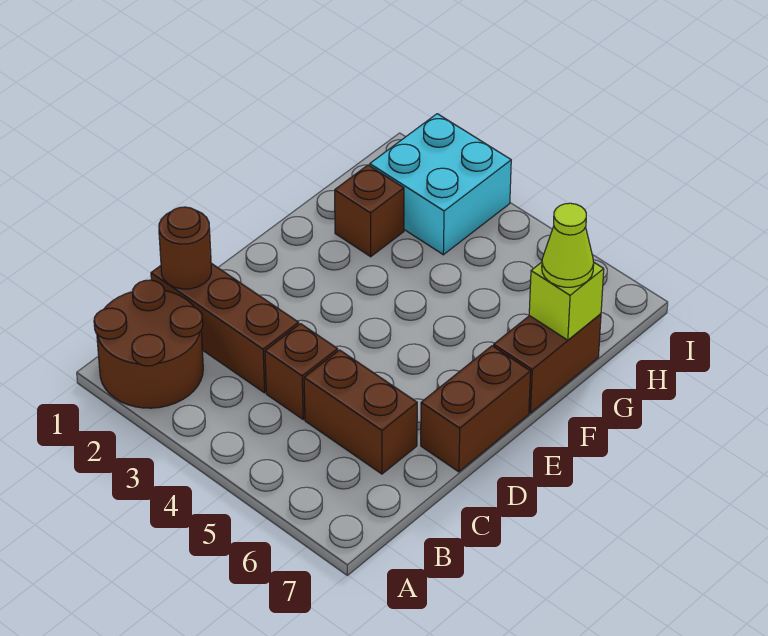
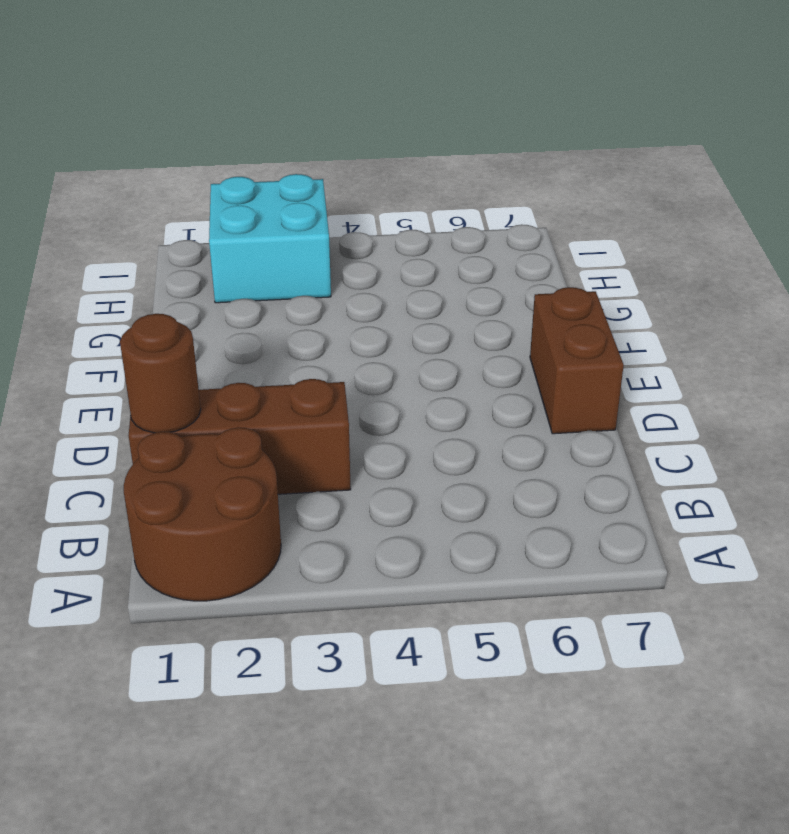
none -> brown 1x1 brick [265,324,338,419]
none -> brown 1x2 brick [304,350,417,474]

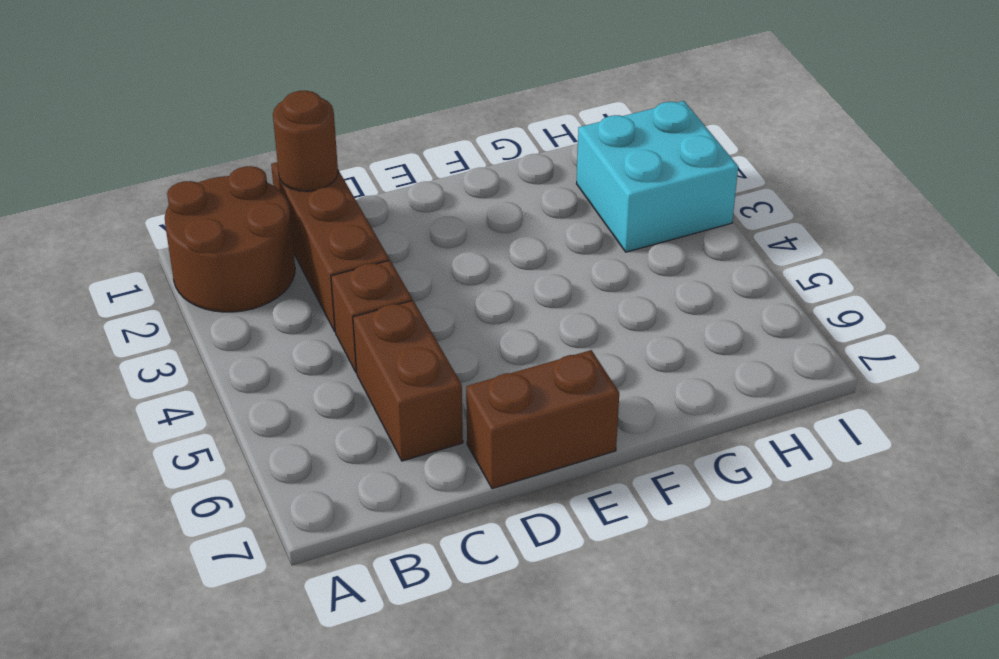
none -> brown 1x2 brick [494,314,601,413]
none -> brown 1x1 brick [335,165,404,257]

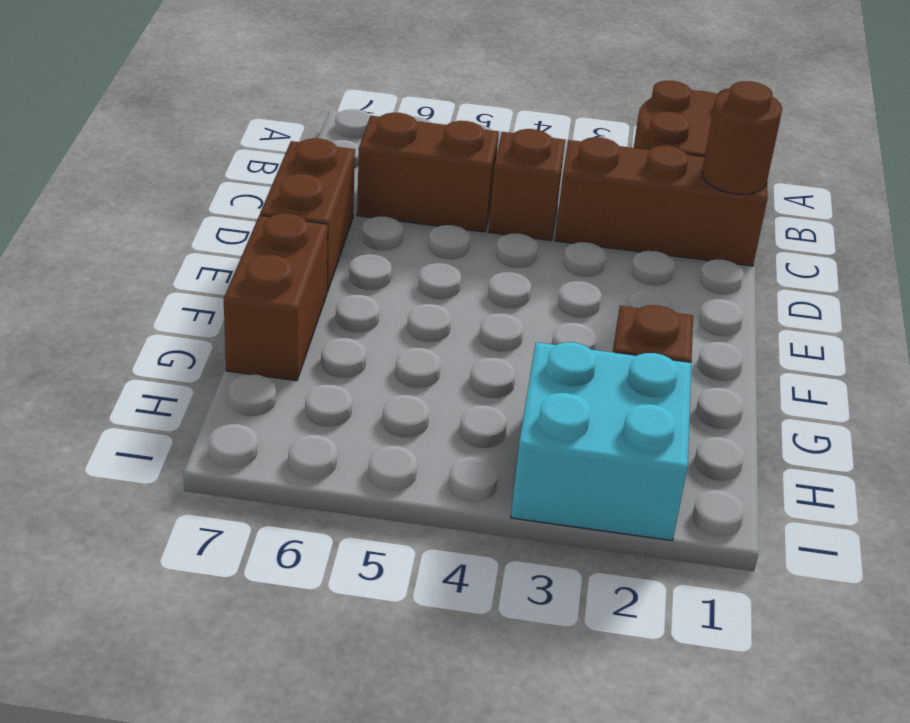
none -> lime 1x1 brick [529,262,604,340]
none -> lime 1x1 cone [542,203,594,287]

